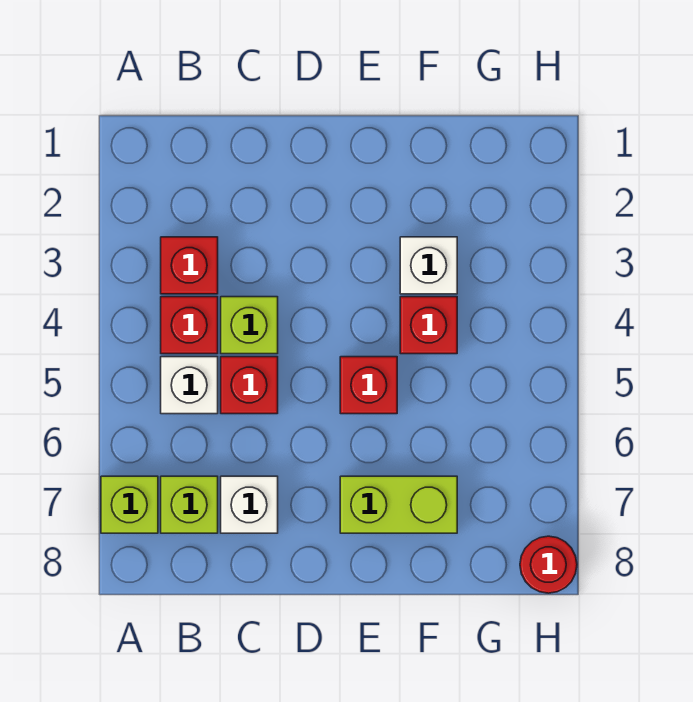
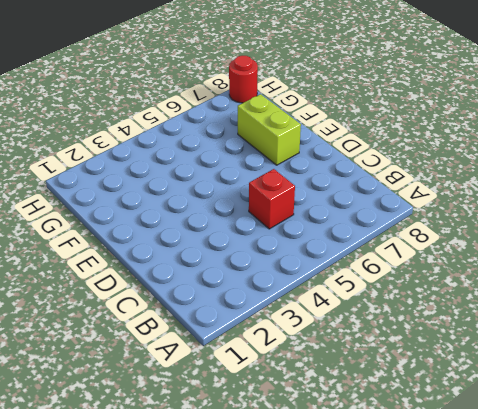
none -> lime 1x1 brick [101,476,158,533]
none -> red 1x1 brick [161,237,218,294]
none -> red 1x1 brick [161,297,218,354]

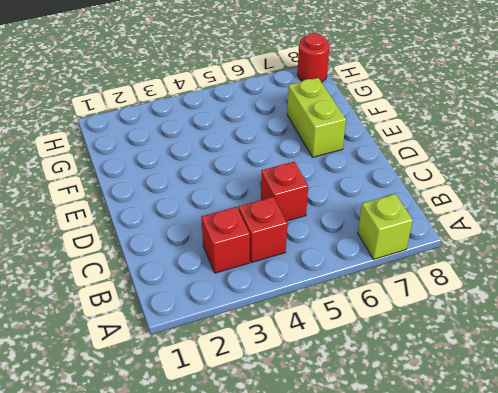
none -> white 1x1 brick [161,357,218,414]
none -> lime 1x1 brick [161,476,218,533]
none -> lime 1x1 brick [221,297,278,354]

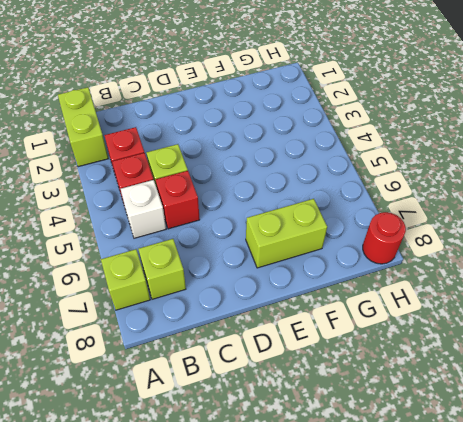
lime 1x2 brick [58,87,109,167] -> none
none -> white 1x1 brick [221,476,278,533]
none -> red 1x1 brick [340,357,397,414]
none -> white 1x1 brick [400,237,457,294]

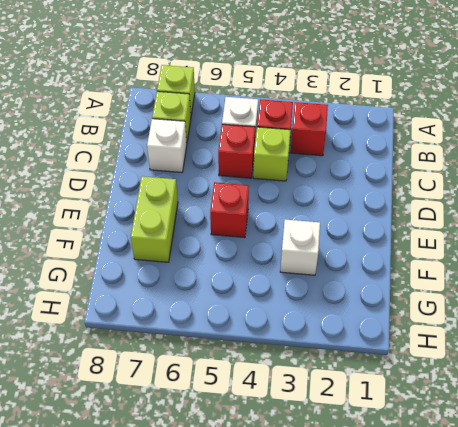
none -> red 1x1 brick [400,297,457,354]
none -> red 1x1 round brick [520,536,577,593]

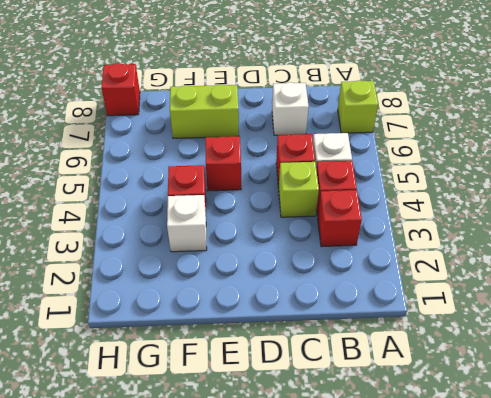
red 1x1 brick [101,63,140,116] -> red 1x1 round brick [520,536,577,593]
none -> lime 1x1 brick [161,476,218,533]

